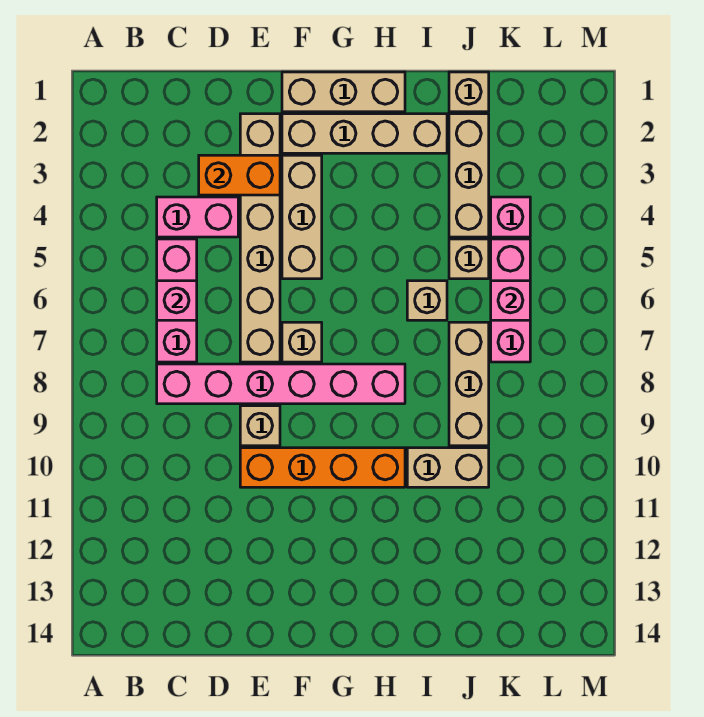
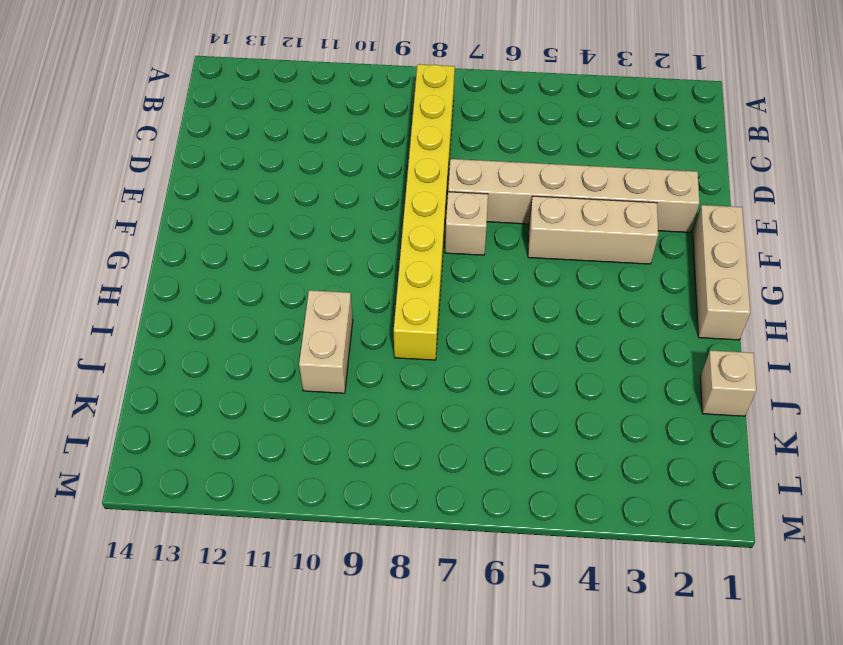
yellow 1x8 brick [394,64,455,360] -> pink 1x6 brick [157,364,405,404]
none -> pink 1x2 brick [157,197,238,237]
none -> pink 1x3 brick [157,239,197,362]
none -> tan 1x1 brick [240,406,280,446]

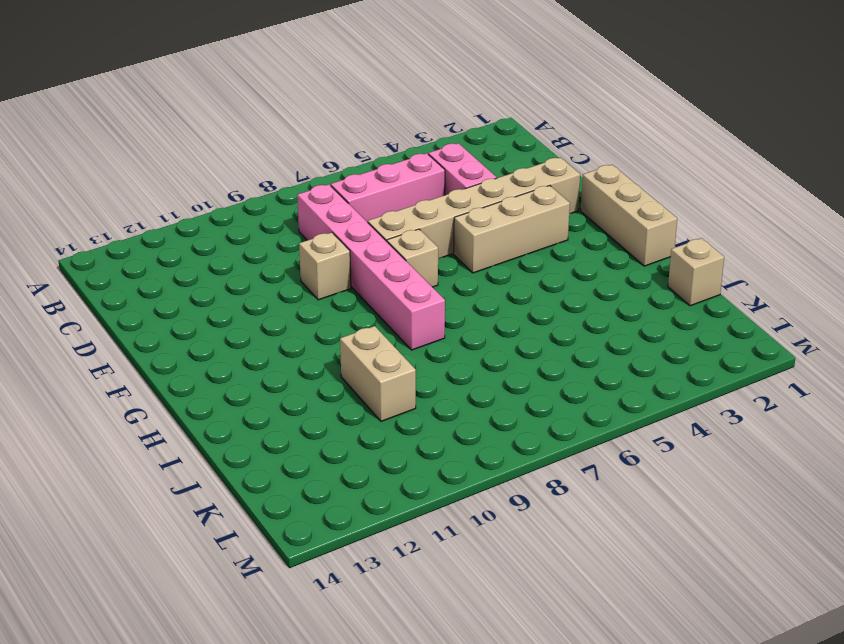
none -> orange 1x4 brick [240,448,405,487]
none -> tan 1x4 brick [282,114,447,153]
none -> tan 1x1 brick [407,281,447,320]

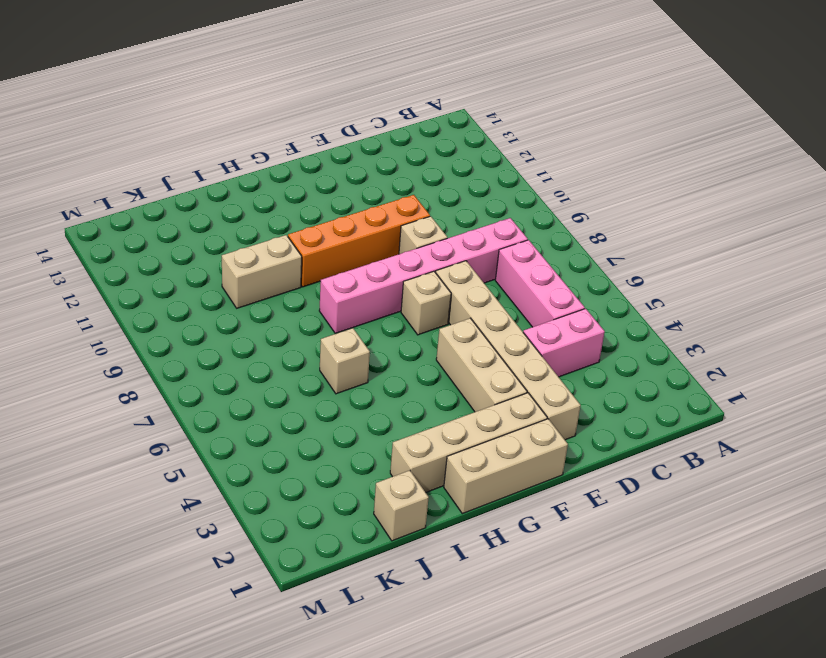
none -> tan 1x3 brick [449,114,489,237]
none -> tan 1x1 brick [449,239,489,279]
none -> tan 1x3 brick [449,322,489,446]

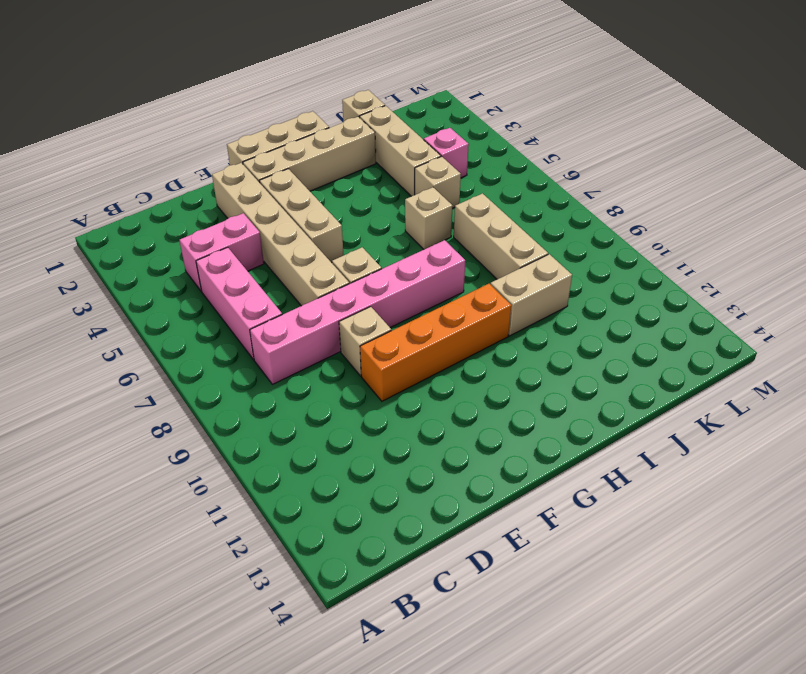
none -> pink 1x3 brick [491,239,530,362]
none -> pink 1x1 brick [157,281,197,320]
none -> orange 1x2 brick [199,155,280,195]

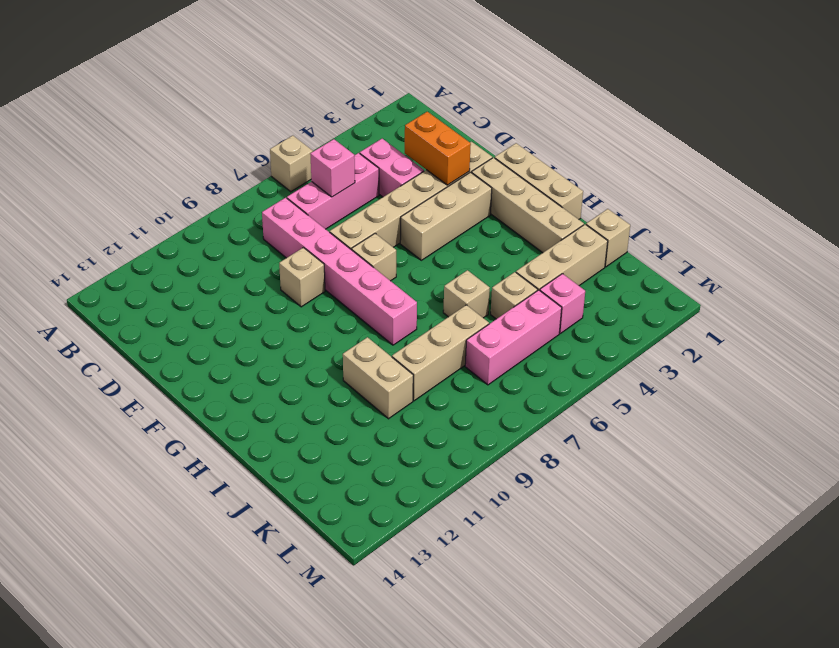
tan 1x1 brick [270,136,313,192] -> none
none -> orange 1x4 brick [240,448,405,487]
none -> pink 1x1 brick [491,281,530,320]

